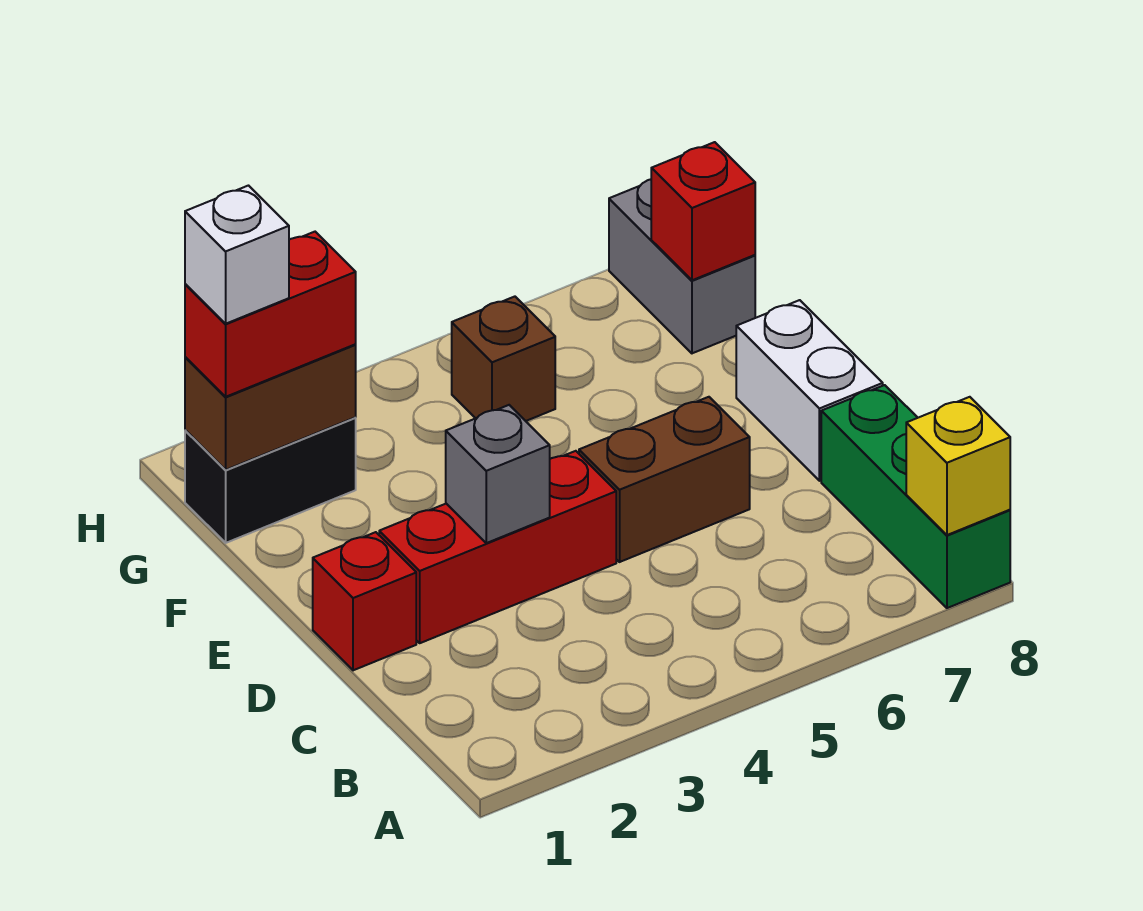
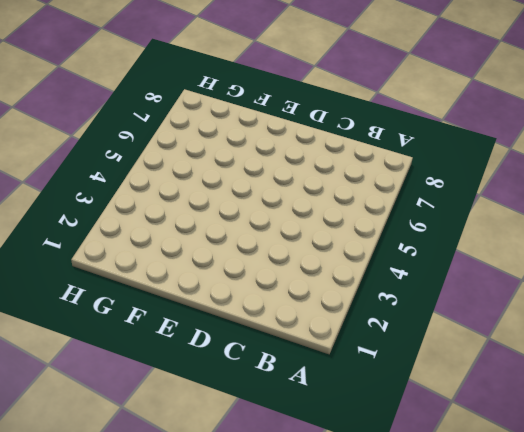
none -> green 1x3 brick [821,385,1010,608]
none -> red 1x1 brick [313,532,416,670]
none -> red 1x3 brick [379,451,616,643]

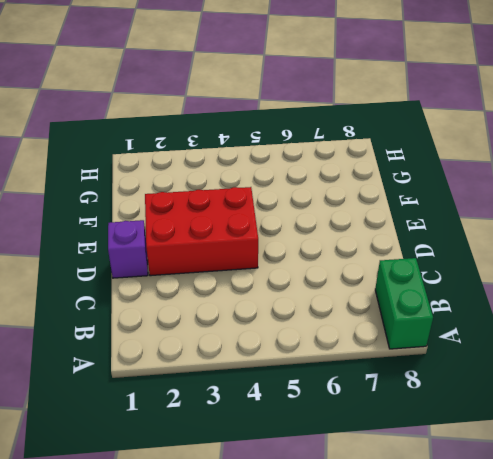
green 1x2 brick [375,258,433,349] -> green 1x3 brick [821,385,1010,608]
purple 1x1 brick [108,220,148,278] -> red 1x1 brick [313,532,416,670]
red 2x3 brick [145,187,258,276] -> red 1x3 brick [379,451,616,643]
none -> brown 1x2 brick [579,397,750,562]
none -> white 1x2 brick [736,300,883,481]
none -> black 1x2 brick [185,418,356,543]

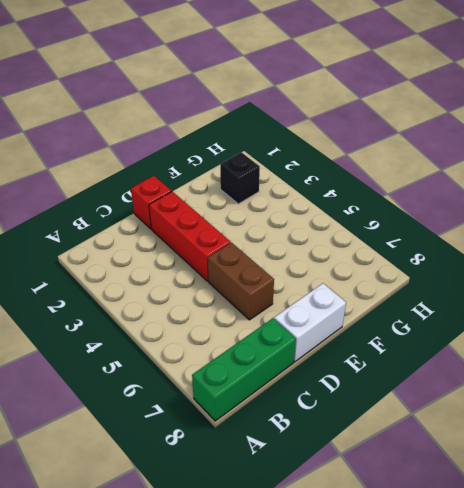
black 1x1 brick [220,152,260,204] -> black 1x2 brick [185,418,356,543]
none -> brown 1x1 brick [451,297,555,421]
none -> grey 1x2 brick [609,179,755,353]
none -> yellow 1x1 brick [906,397,1010,535]

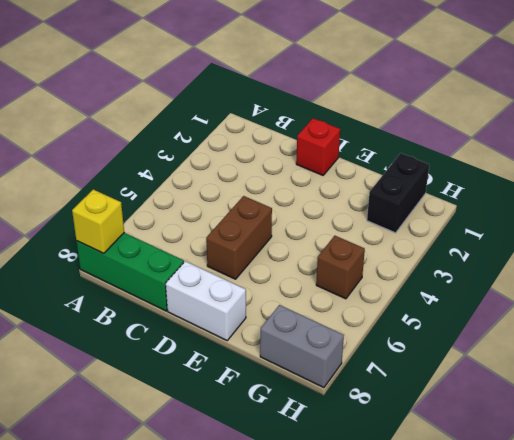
none -> red 1x3 brick [379,451,616,643]
none -> grey 1x1 brick [446,405,550,543]
none -> brown 1x2 brick [185,345,356,470]

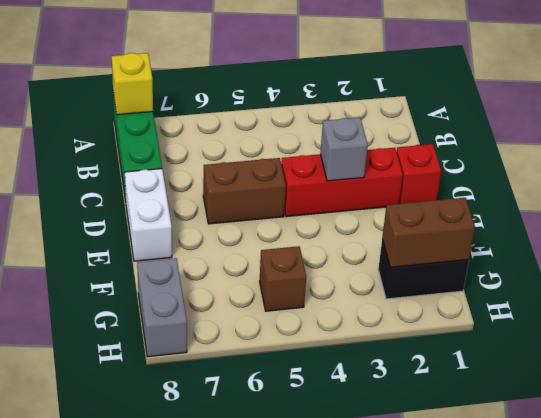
none -> red 1x1 brick [651,142,755,280]
none -> red 1x2 brick [185,232,356,397]
none -> white 1x1 brick [185,186,289,324]

